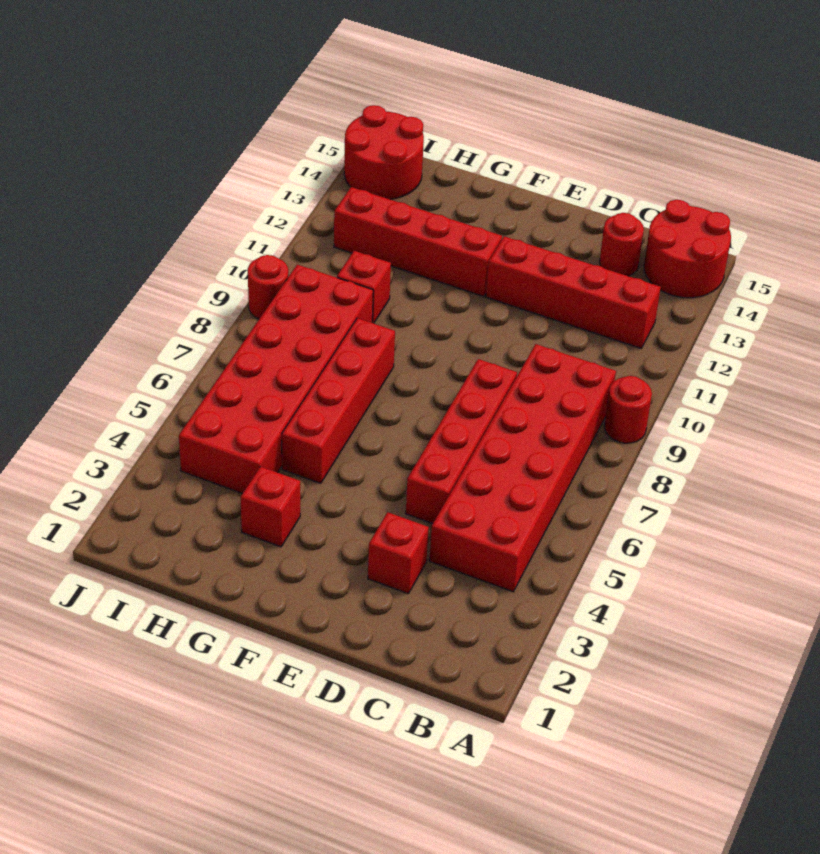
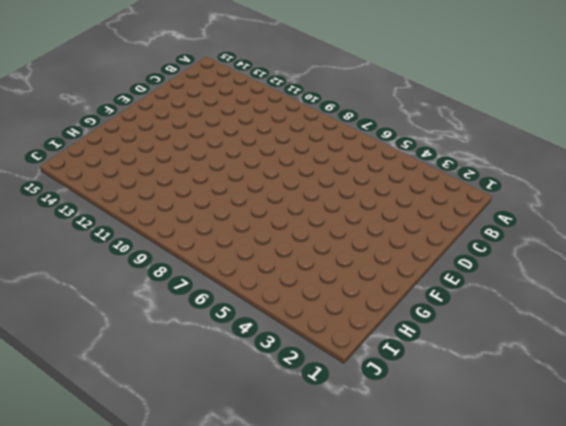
none -> red 1x1 round brick [604,376,652,443]
none -> red 2x2 round brick [644,200,731,298]
none -> red 2x6 brick [429,344,616,592]

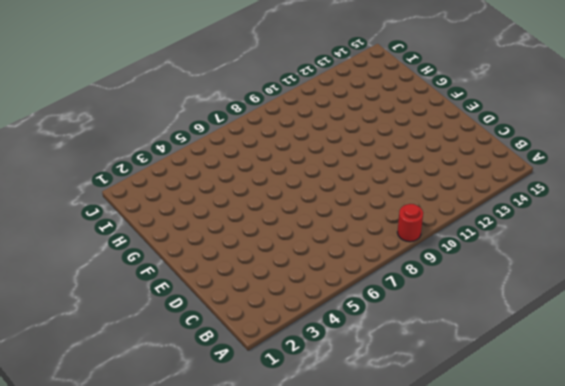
none -> red 2x2 round brick [644,200,731,298]
none -> red 2x6 brick [429,344,616,592]
none -> red 1x4 brick [486,236,661,348]

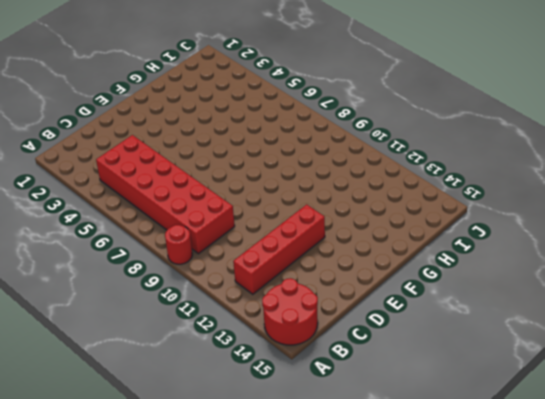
none -> red 1x1 round brick [599,213,644,276]
none -> red 1x1 brick [368,512,429,594]
none -> red 1x4 brick [406,359,517,524]

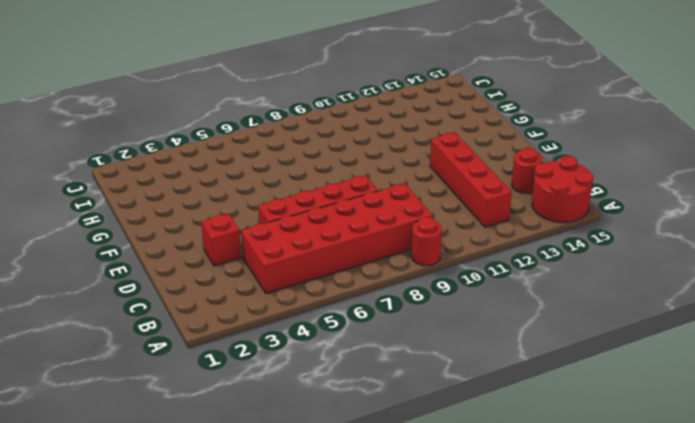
none -> red 1x4 brick [334,187,502,297]
none -> red 1x1 brick [240,467,300,547]
none -> red 1x4 brick [282,318,395,483]

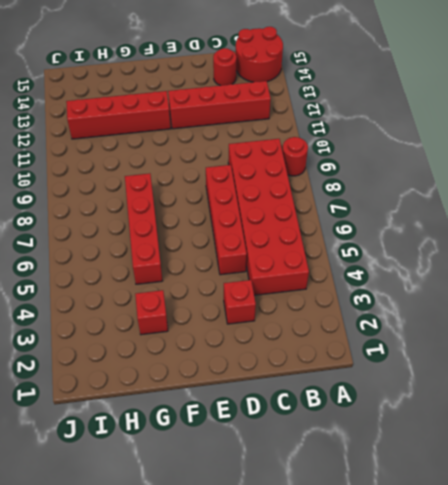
none -> red 2x6 brick [179,265,373,494]
none -> red 1x1 brick [337,251,391,323]
none -> red 2x2 round brick [344,105,424,199]

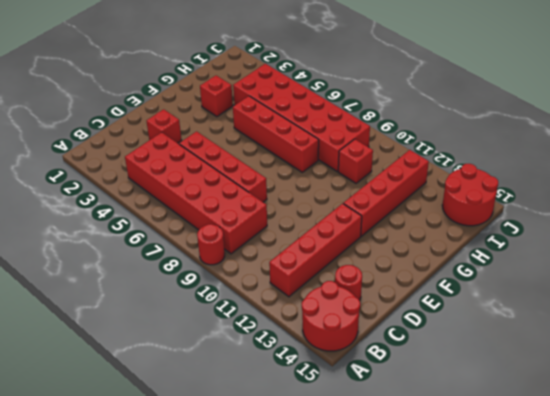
none -> red 1x1 round brick [248,255,288,319]

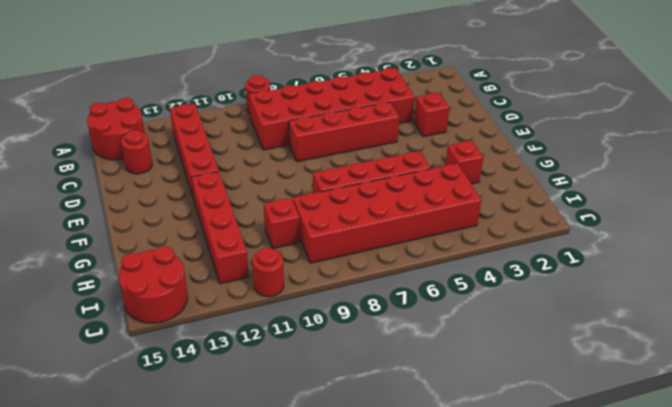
red 1x1 round brick [252,248,284,297] -> red 1x1 round brick moved to [248,255,288,319]

